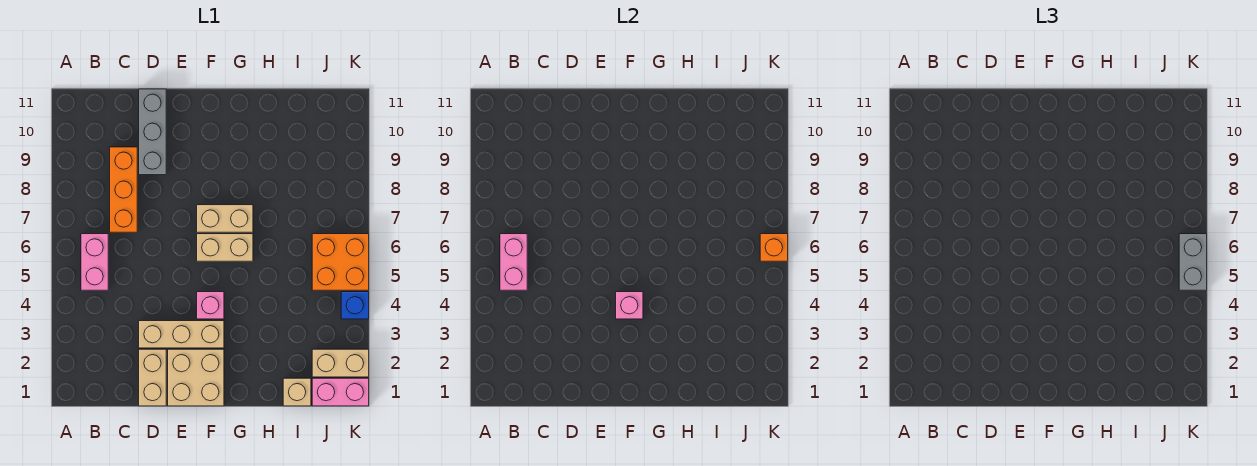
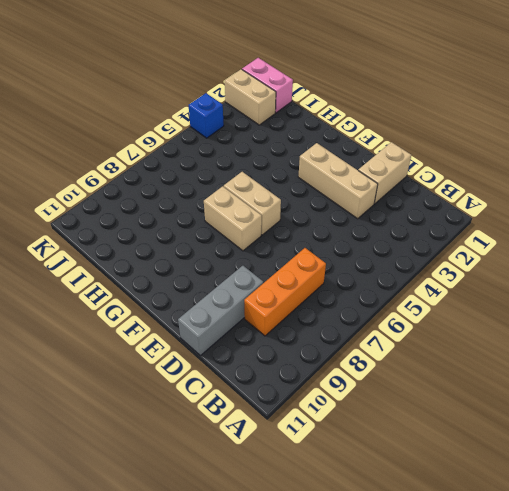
none -> pink 1x2 brick [81,234,108,290]
none -> tan 2x2 brick [168,349,224,406]
none -> pink 1x1 brick [197,292,224,319]

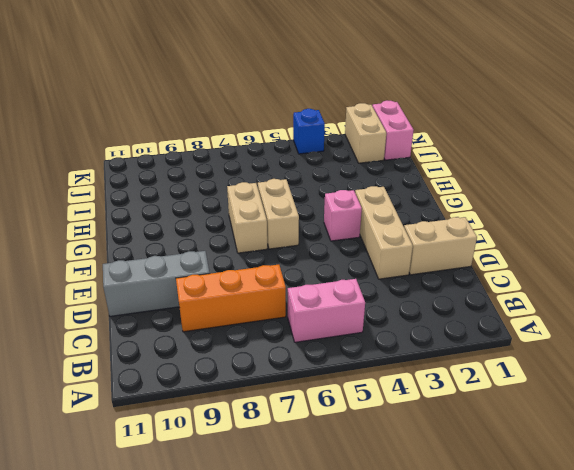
none -> tan 2x2 brick [168,349,224,406]
none -> tan 1x1 brick [283,378,311,406]
none -> orange 2x2 brick [312,234,369,290]

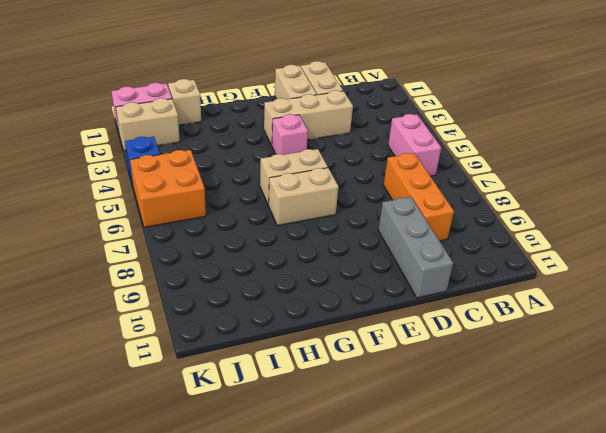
tan 1x2 brick [275,65,317,99] -> tan 2x2 brick [168,349,224,406]
none -> pink 1x2 brick [500,234,527,290]
none -> pink 1x1 brick [616,292,643,319]
none -> orange 1x1 brick [760,234,788,261]

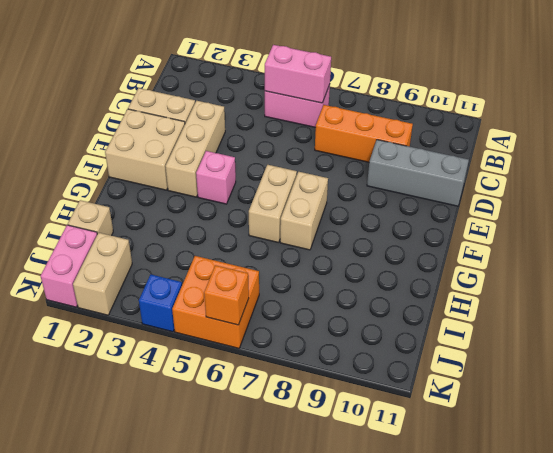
none -> pink 1x1 brick [616,292,643,319]
none -> grey 1x2 brick [1179,234,1207,290]

